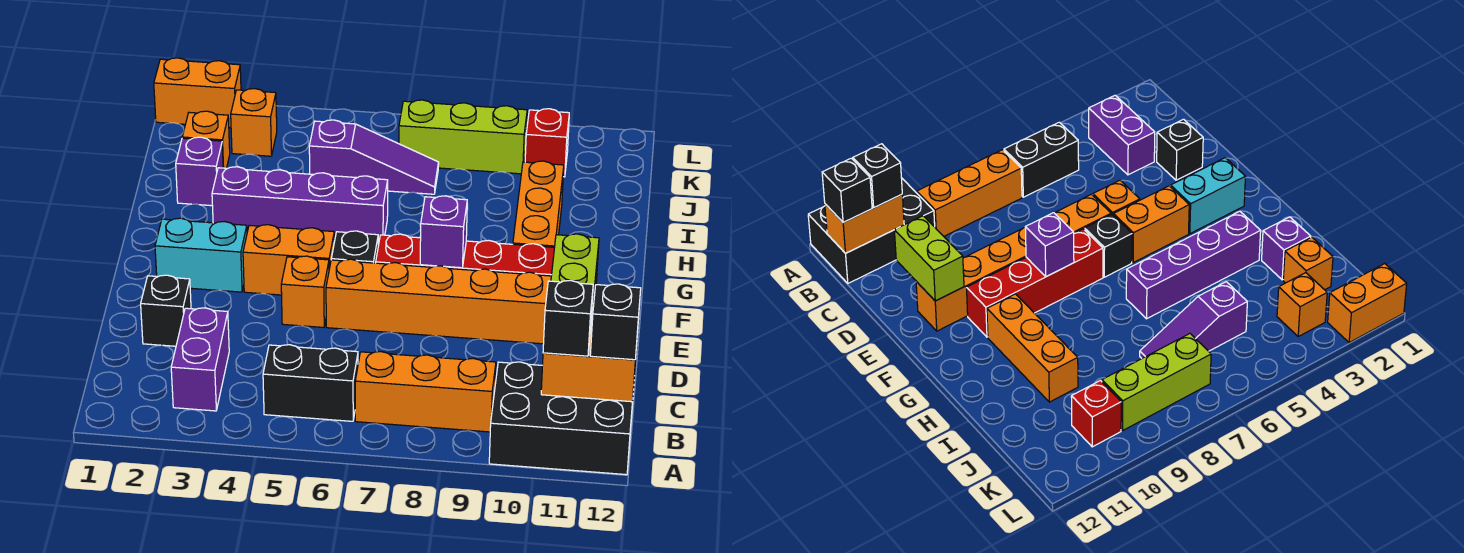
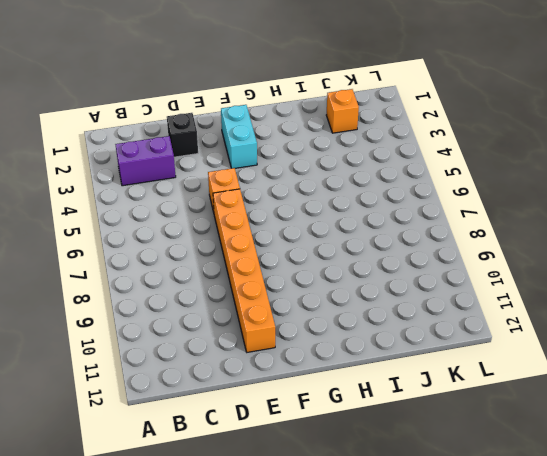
none -> black 2x3 brick [489,362,634,475]
none -> black 1x2 brick [263,345,358,421]
none -> orange 1x3 brick [355,352,496,432]

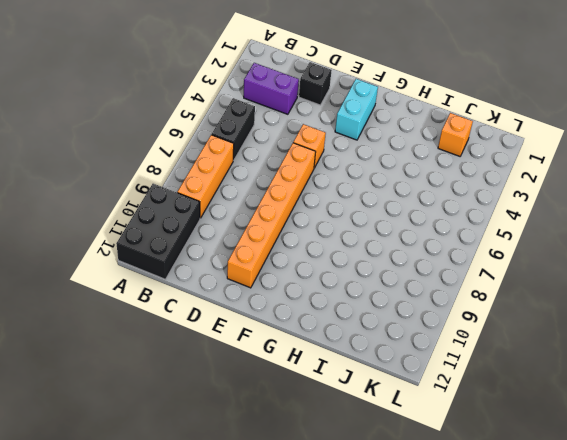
none -> orange 1x2 brick [243,225,334,295]
none -> black 1x1 brick [331,231,378,263]
none -> red 1x4 brick [376,234,555,276]

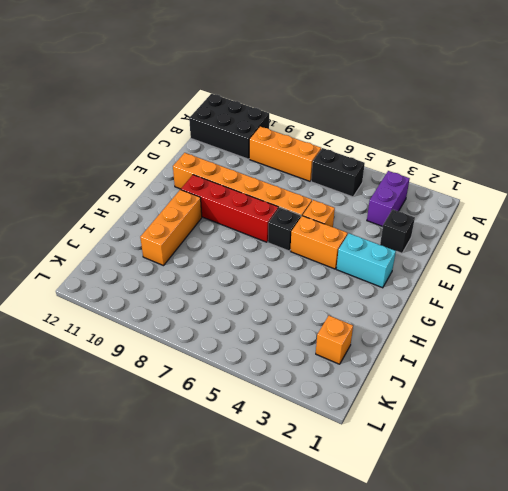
none -> purple 1x4 brick [212,167,388,245]
none -> purple 1x1 brick [176,137,223,206]
none -> purple 1x3 slope [309,120,439,194]

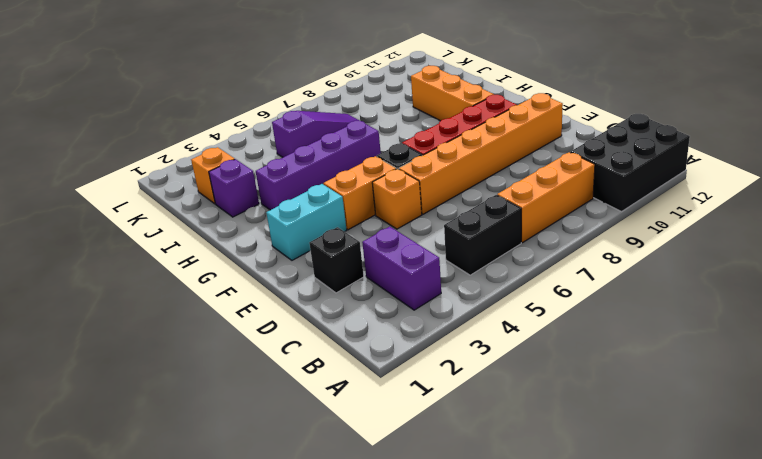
none -> orange 1x1 brick [231,89,277,156]
none -> lime 1x3 brick [399,100,527,174]
none -> red 1x1 brick [525,109,569,177]

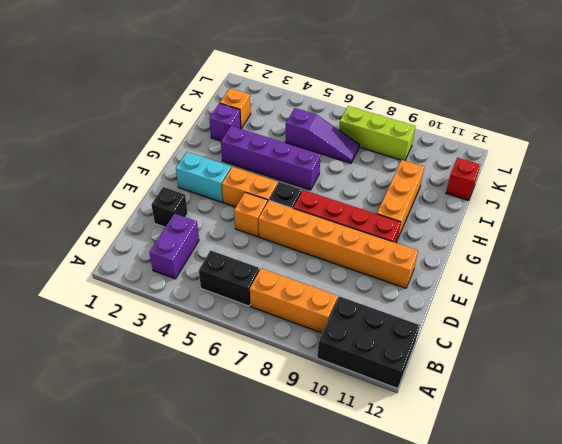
red 1x1 brick [446,158,480,201] -> red 1x1 brick moved to [525,109,569,177]
none -> orange 1x1 brick [231,89,277,156]
none -> orange 1x2 brick [154,58,241,127]
none -> orange 1x2 brick [541,327,636,402]

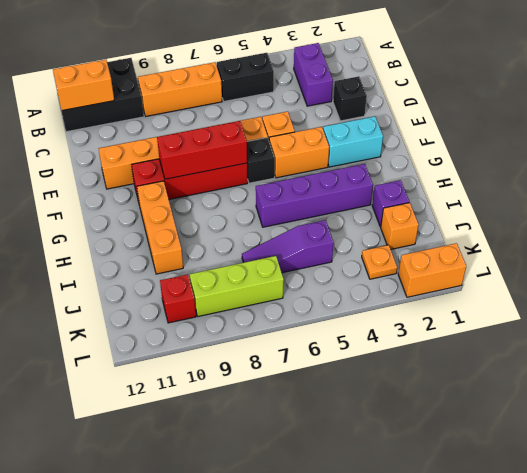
red 1x3 brick [157,121,247,179] -> purple 1x1 brick [420,196,467,268]
orange 1x1 plate [362,245,397,279] -> orange 1x1 brick [231,89,277,156]
none -> lime 1x2 brick [551,234,599,327]
none -> black 1x1 brick [543,280,593,356]
none -> black 1x1 brick [590,284,641,360]

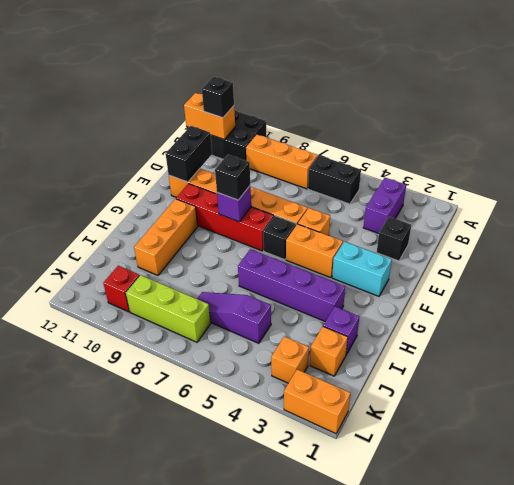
black 1x2 brick [166,126,212,182] -> lime 1x2 brick [551,234,599,327]
black 1x1 brick [215,155,250,200] -> black 1x1 brick moved to [590,284,641,360]

